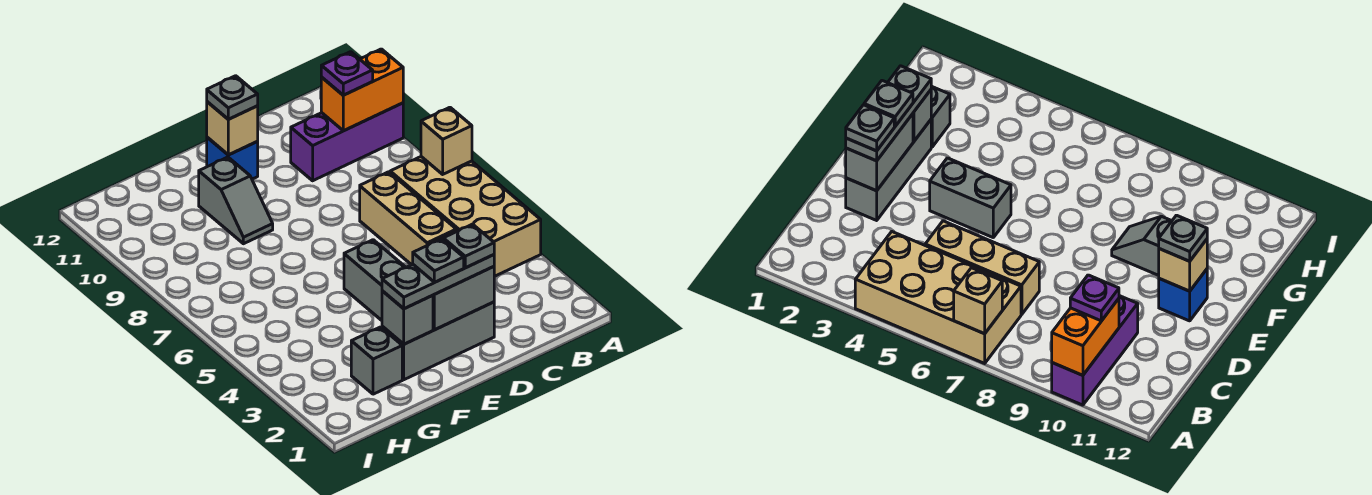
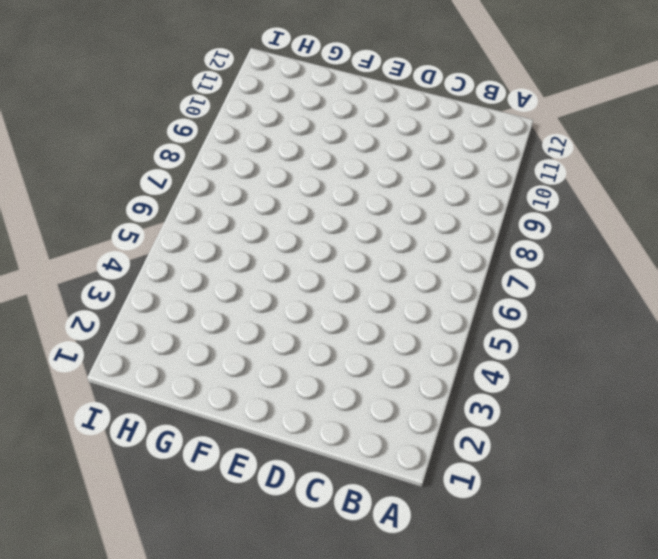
none -> tan 2x4 brick [390,157,541,277]
none -> purple 1x3 brick [291,103,403,181]
none -> tan 1x3 brick [360,172,456,265]

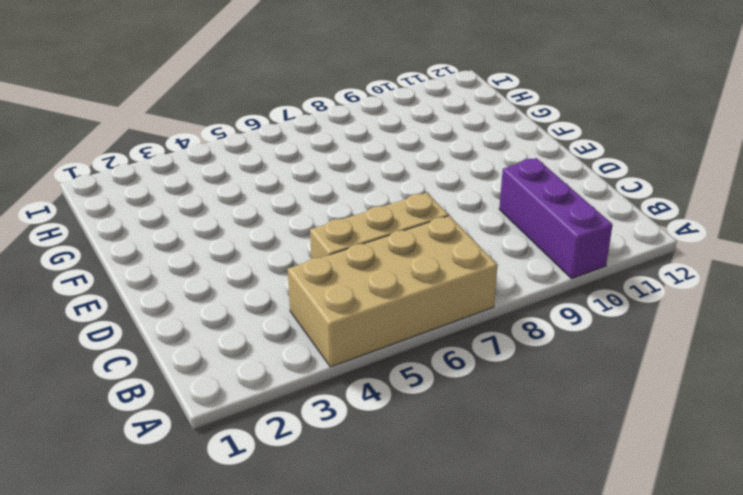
none -> grey 1x3 brick [382,302,494,380]
none -> grey 1x2 brick [344,240,406,320]
none -> blue 1x1 brick [207,137,258,179]

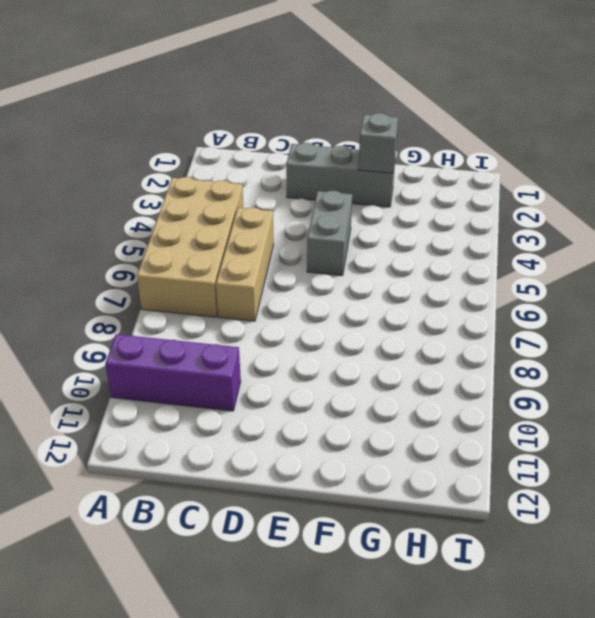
none -> blue 1x1 brick [207,137,258,179]
none -> grey 1x2 slope [199,157,273,244]
none -> grey 1x1 brick [351,327,402,394]

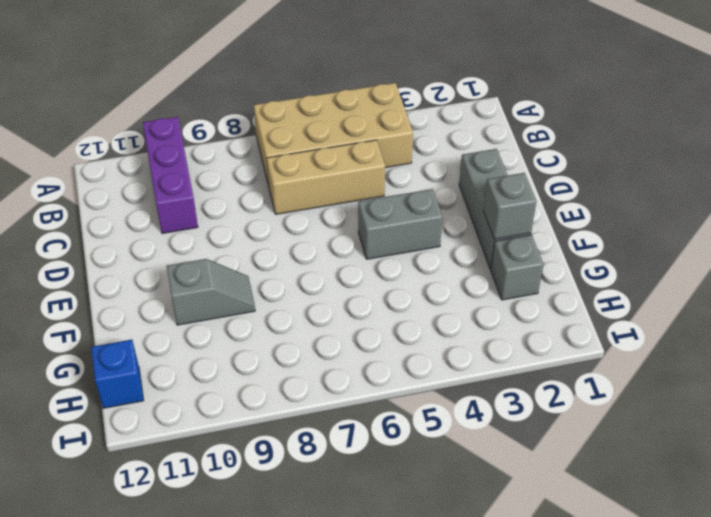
blue 1x1 brick [91,340,144,408] -> blue 1x1 brick moved to [207,137,258,179]
none -> tan 1x1 brick [421,107,472,174]
none -> orange 1x2 brick [321,49,403,131]
none -> grey 1x2 brick [433,267,494,330]

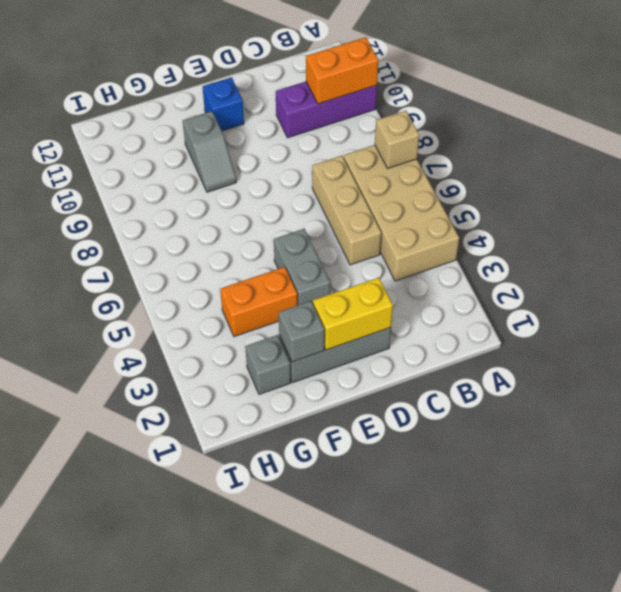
yellow 1x2 brick [313,278,393,350] -> grey 1x2 brick [433,267,494,330]
orange 1x2 brick [220,267,297,337] -> none
none -> tan 1x1 brick [207,102,258,155]
none -> purple 1x1 plate [321,52,373,95]
none -> grey 1x3 plate [382,255,494,309]

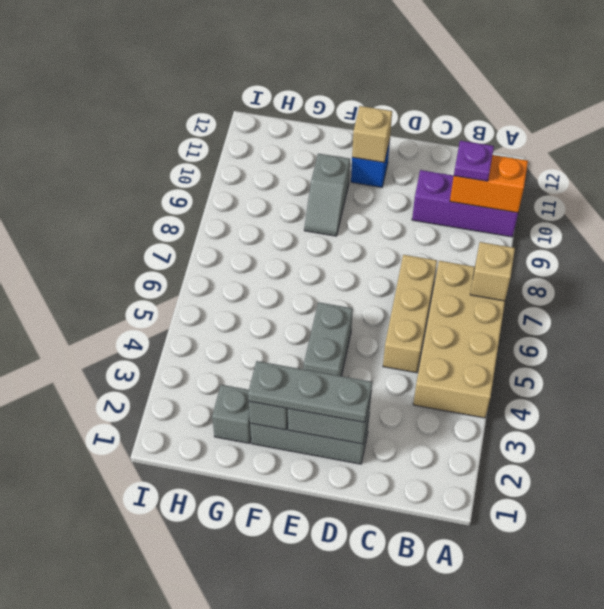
none -> grey 1x1 plate [207,76,258,119]
none -> grey 1x1 plate [443,224,494,268]
none -> grey 1x1 plate [413,239,464,282]

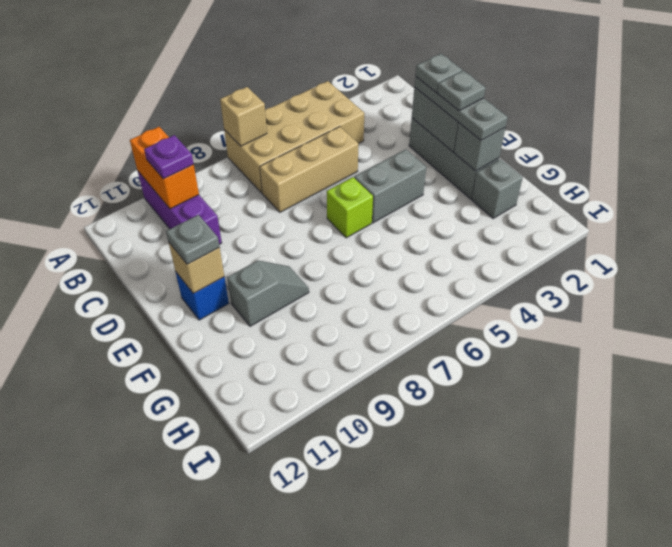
lime 1x1 brick [327,177,373,238] -> none

